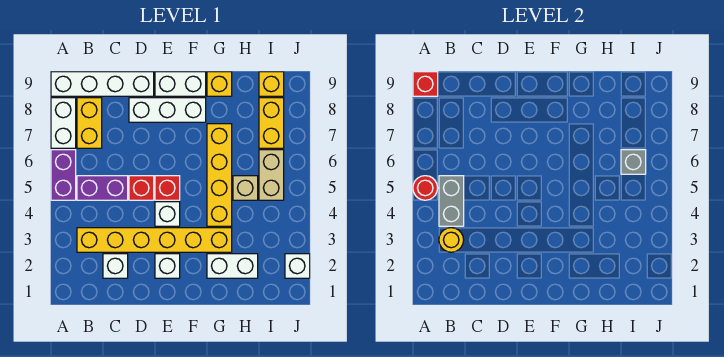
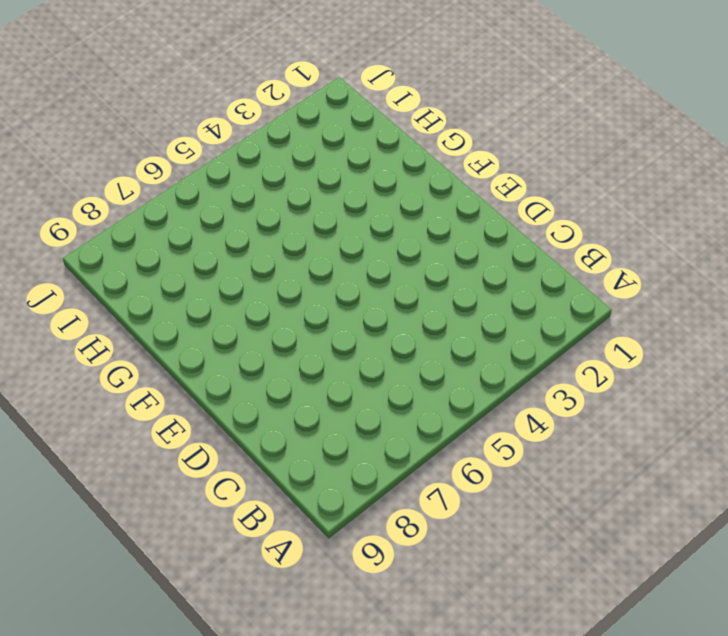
none -> purple 1x2 brick [51,150,76,200]
none -> white 1x2 brick [51,98,76,148]
none -> white 1x4 brick [51,72,154,96]

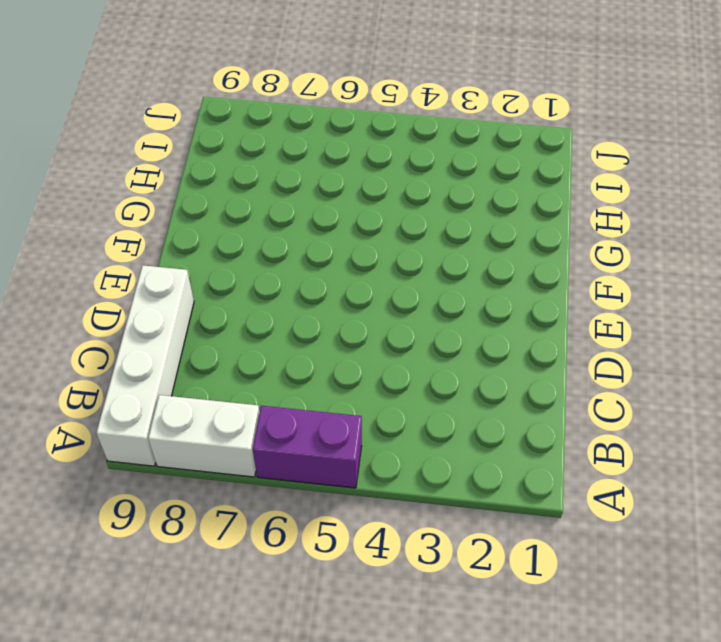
none -> yellow 1x6 brick [77,228,232,252]
none -> purple 1x2 brick [77,176,128,200]
none -> yellow 1x2 brick [77,98,102,148]

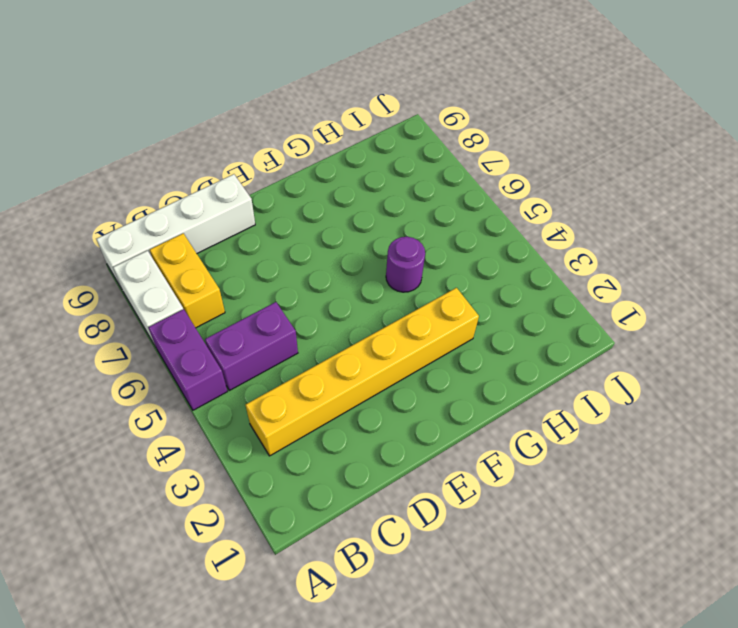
purple 1x1 round brick [386,237,425,292] -> yellow 1x4 brick [207,124,232,226]
none -> white 1x1 brick [103,254,128,278]
none -> red 1x1 brick [129,176,154,200]
none -> white 1x3 brick [129,98,206,122]

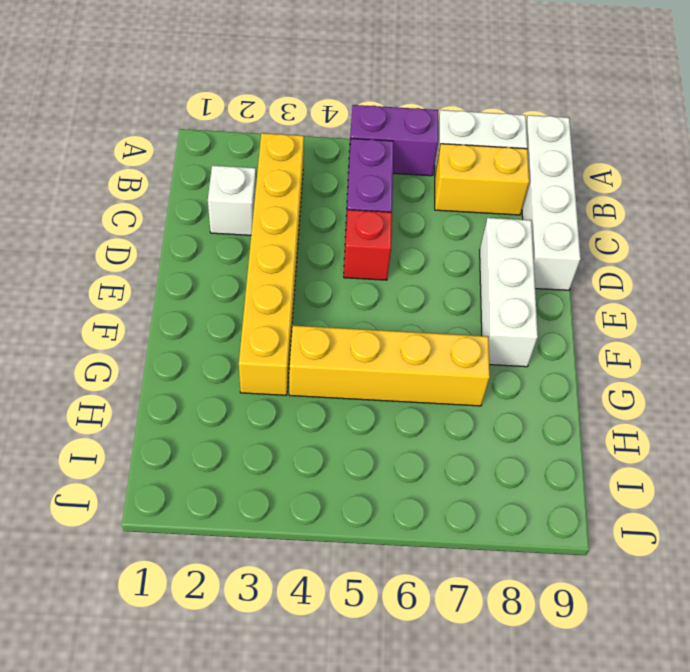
none -> white 1x1 brick [155,254,180,278]
none -> white 1x1 brick [155,202,180,226]
none -> red 1x1 brick [155,176,180,200]

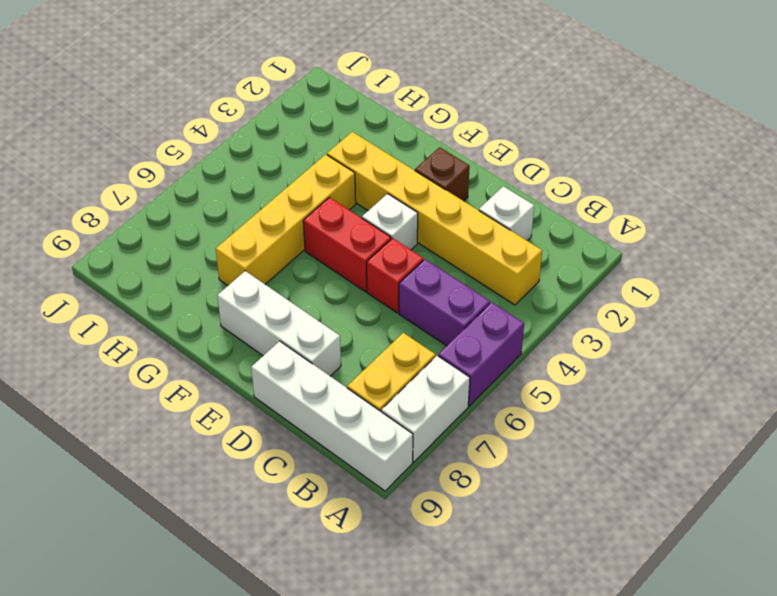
brown 1x1 brick [415,147,470,201] -> white 1x1 brick [155,254,180,278]
red 1x2 brick [303,197,391,292] -> red 1x1 brick [155,176,180,200]
none -> white 1x2 brick [155,72,206,96]
none -> white 1x2 brick [207,254,258,278]
none -> yellow 1x1 brick [207,72,232,96]

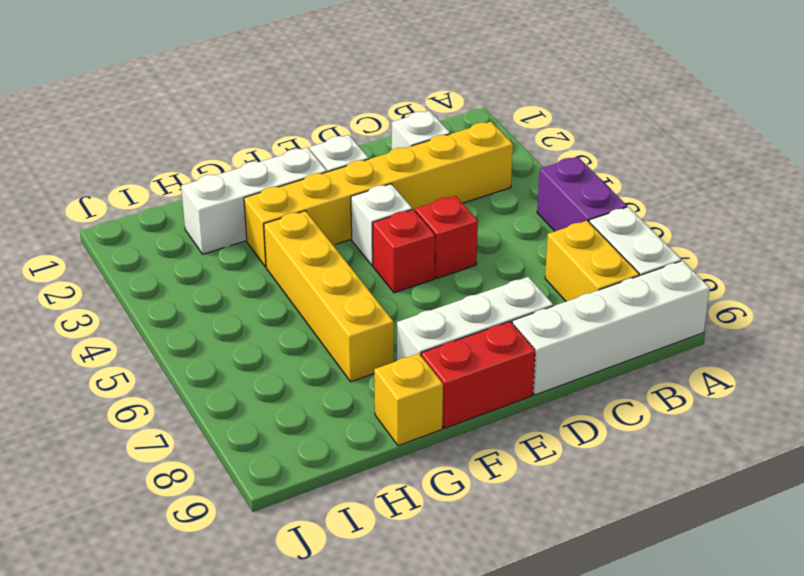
red 1x2 brick [421,322,535,428] -> white 1x2 brick [155,72,206,96]
white 1x3 brick [181,147,327,254] -> white 1x2 brick [207,254,258,278]
none -> purple 1x2 brick [77,176,128,200]
none -> tan 1x1 brick [233,176,258,200]
none -> tan 1x2 brick [259,150,284,200]

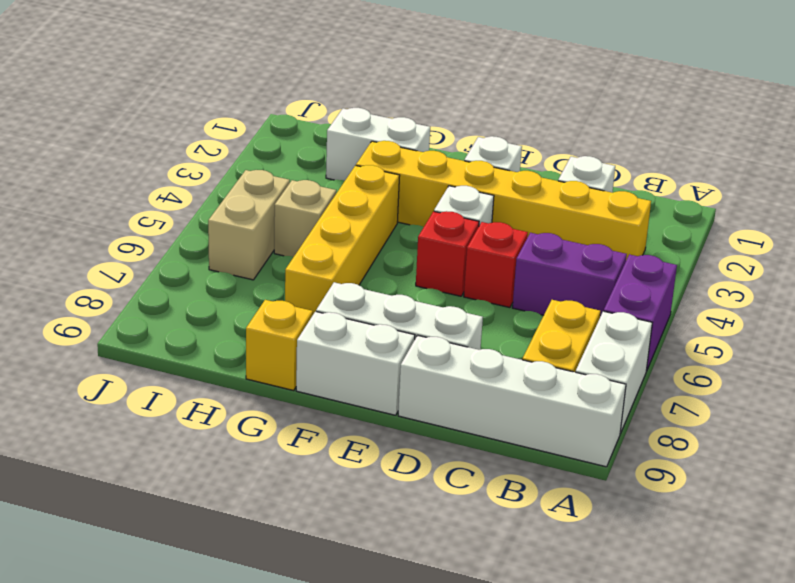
none -> yellow 1x2 brick [259,98,284,148]
none -> yellow 1x1 brick [259,72,284,96]
none -> white 1x1 brick [285,254,310,278]

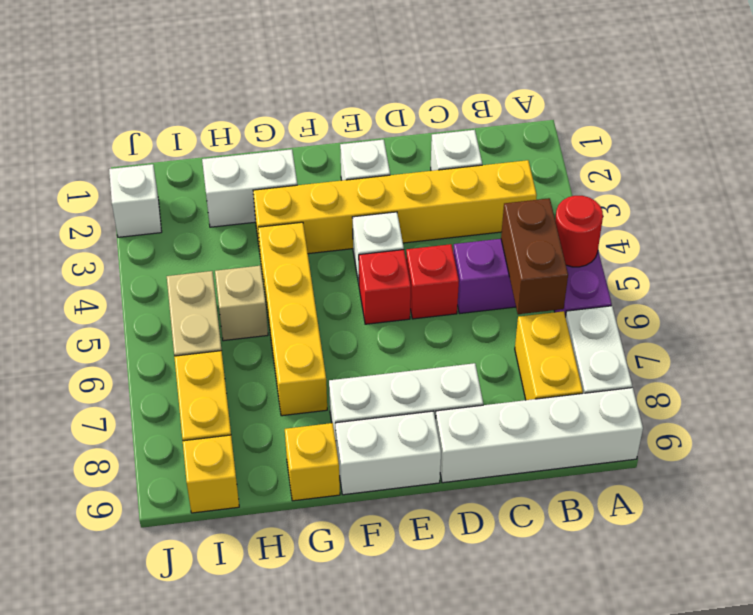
brown 1x2 brick [501,198,568,314] -> grey 1x2 brick [439,176,464,226]
none -> red 1x1 brick [413,72,438,96]
none -> yellow 1x1 round brick [439,228,464,252]
none -> grey 1x1 brick [621,150,646,174]

